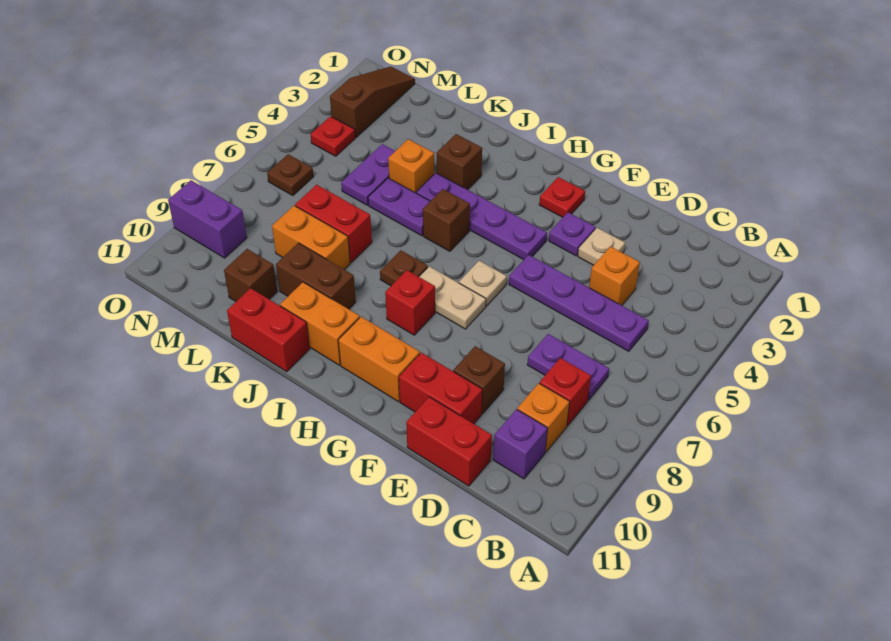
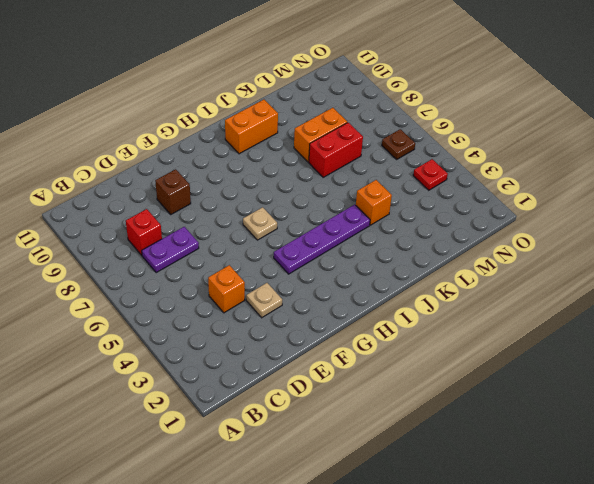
none -> purple 1x4 plate [509,255,649,351]
none -> orange 1x1 brick [517,383,570,452]
none -> purple 1x1 brick [493,409,548,479]
none -> red 1x2 brick [406,397,492,486]

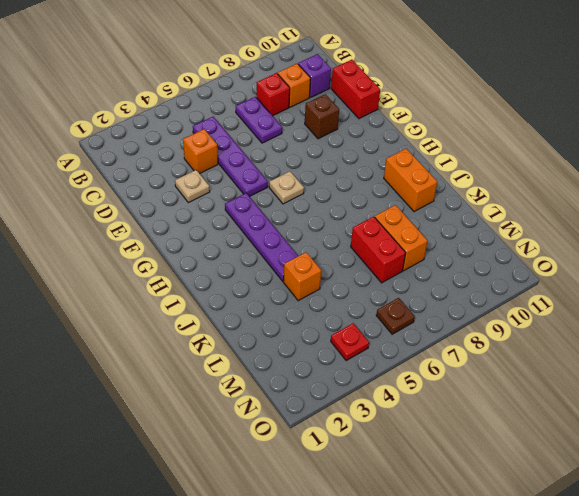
none -> red 1x2 brick [399,353,482,424]
none -> purple 1x1 plate [549,213,596,256]
none -> red 1x1 plate [539,177,585,217]
none -> tan 1x2 plate [419,266,486,329]

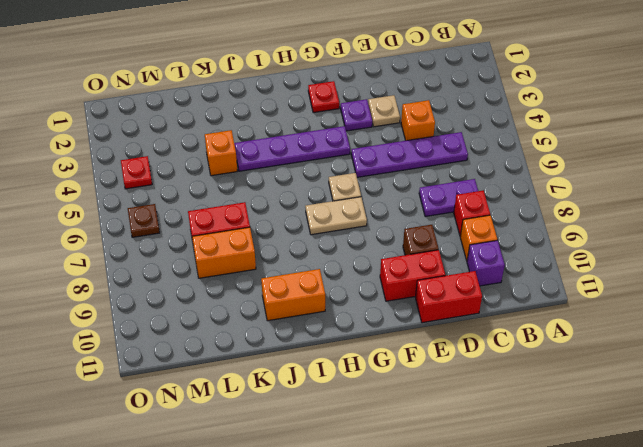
none -> orange 1x2 brick [338,317,420,402]
none -> red 1x1 brick [385,270,435,335]
none -> brown 1x1 brick [423,189,470,251]
none -> brown 1x1 plate [380,250,428,286]

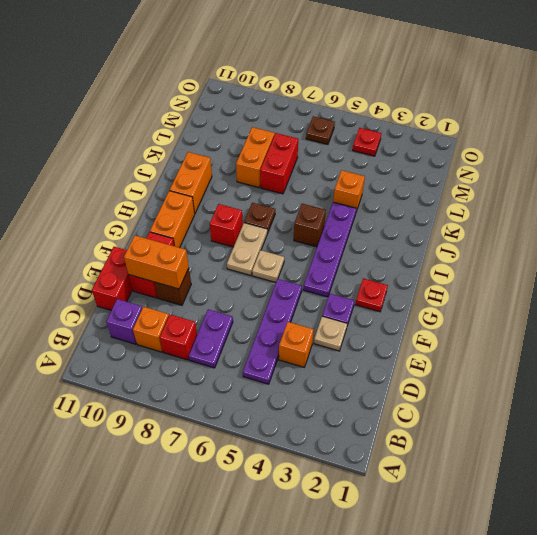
orange 1x2 brick [124,235,189,289] -> none
none -> brown 1x1 brick [437,134,482,190]
none -> purple 1x2 plate [368,178,430,236]
none -> brown 1x2 brick [276,243,356,309]
none -> red 1x2 brick [227,288,310,372]

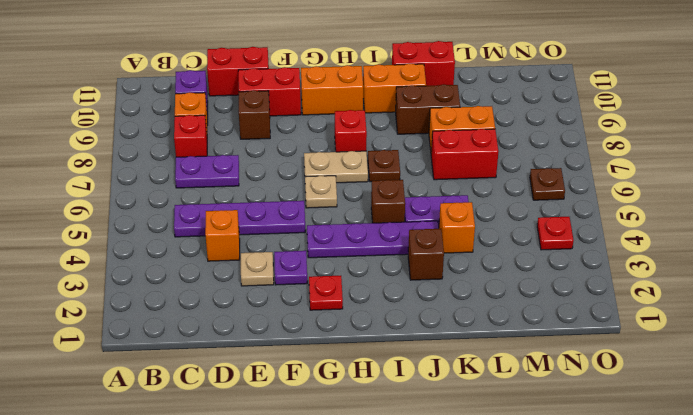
none -> purple 1x2 plate [341,144,395,205]
none -> brown 1x1 brick [224,249,277,301]
none -> brown 1x3 slope [330,66,415,137]
none -> purple 1x2 brick [168,180,247,258]

